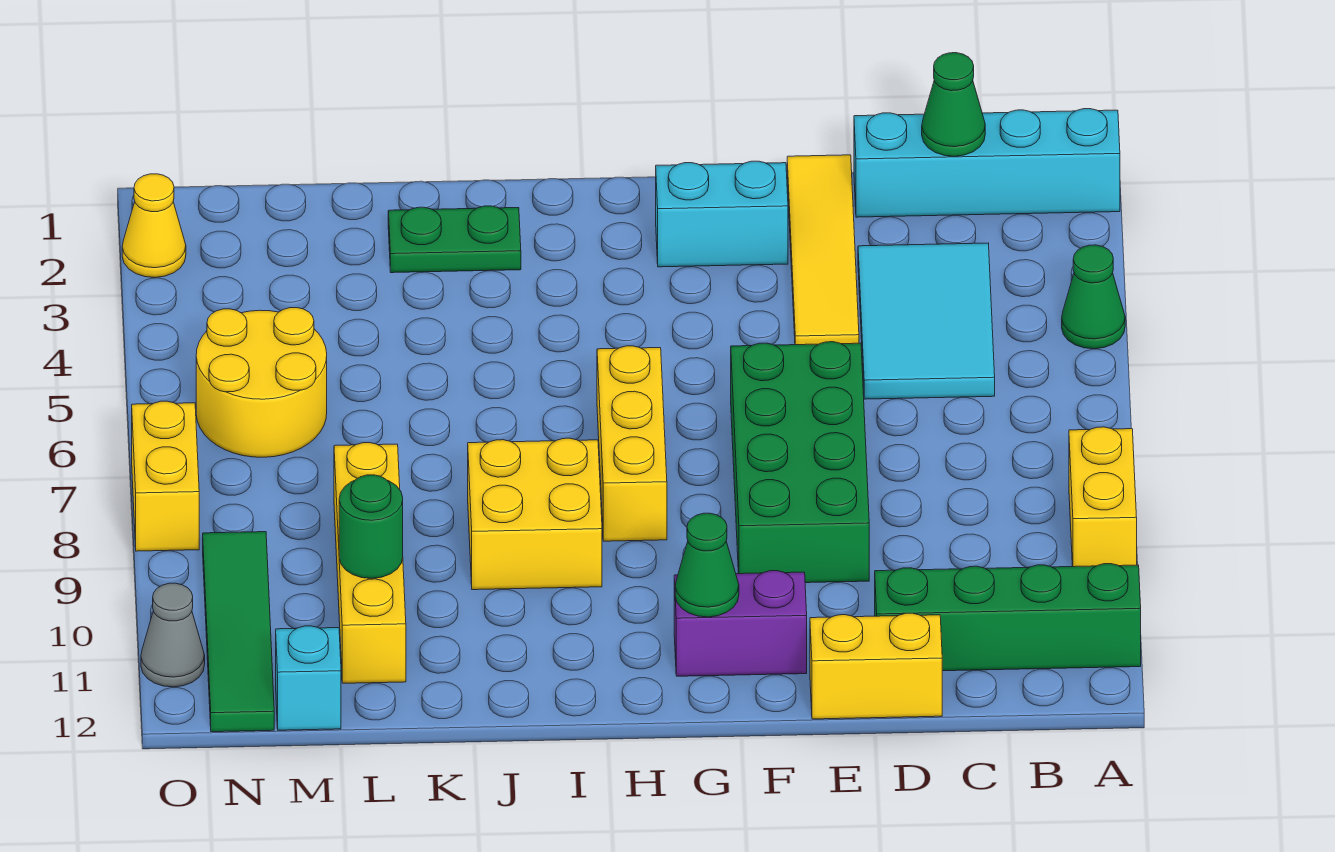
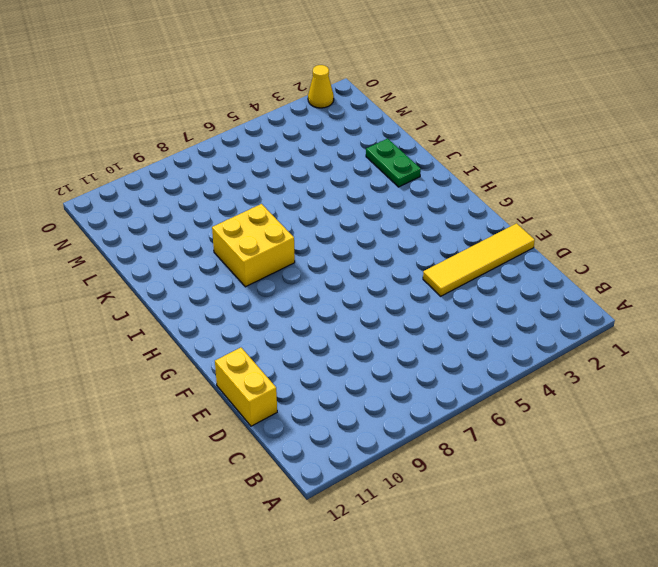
none -> cyan 1x4 brick [854,109,1120,217]
none -> green 1x1 cone [1062,245,1125,349]
none -> yellow 1x2 brick [1069,427,1137,567]

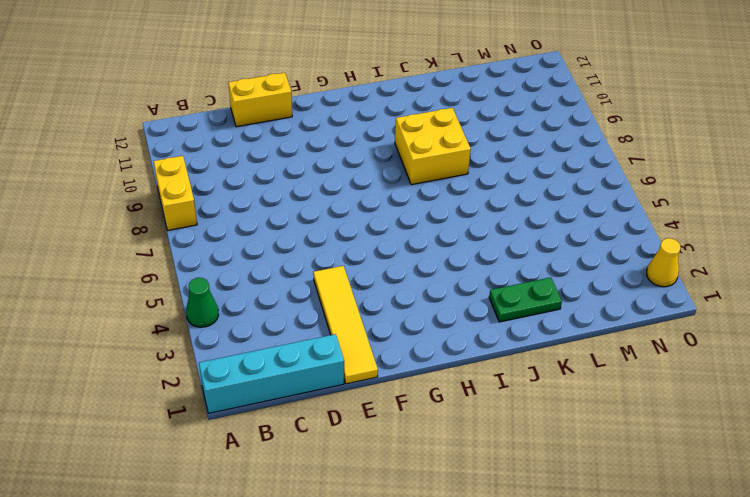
none -> green 1x4 brick [875,564,1141,671]
none -> cyan 2x3 tile [858,243,995,399]
none -> green 2x4 brick [731,342,869,583]

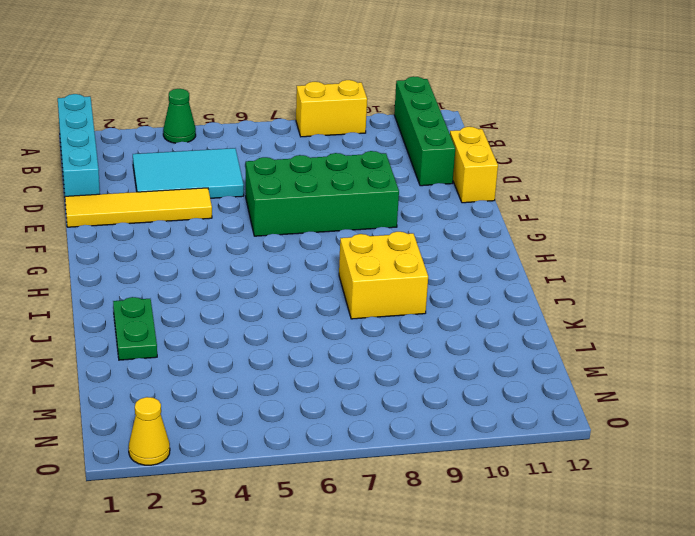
none -> cyan 1x2 brick [656,161,788,267]
none -> purple 1x2 brick [674,571,807,676]
none -> yellow 1x3 brick [597,346,667,541]

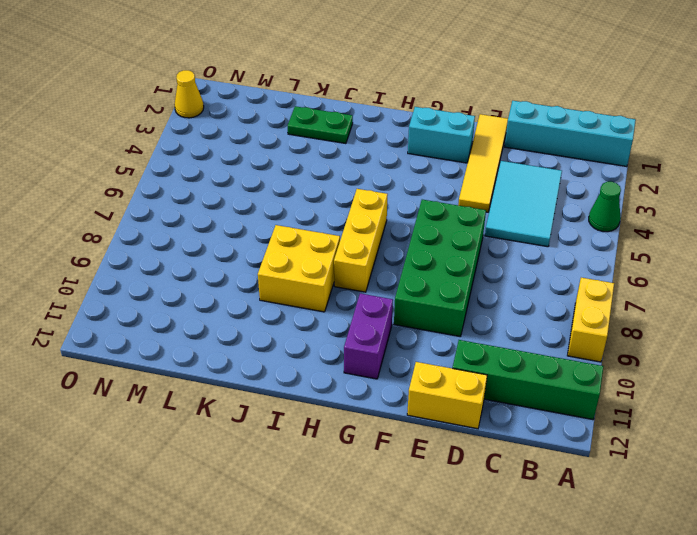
purple 1x2 brick [344,293,393,379] -> purple 1x2 brick turned to [674,571,807,676]
none -> yellow 1x4 brick [334,443,406,683]
none -> yellow 2x2 round brick [196,308,327,457]
none -> cyan 1x1 brick [276,626,341,730]

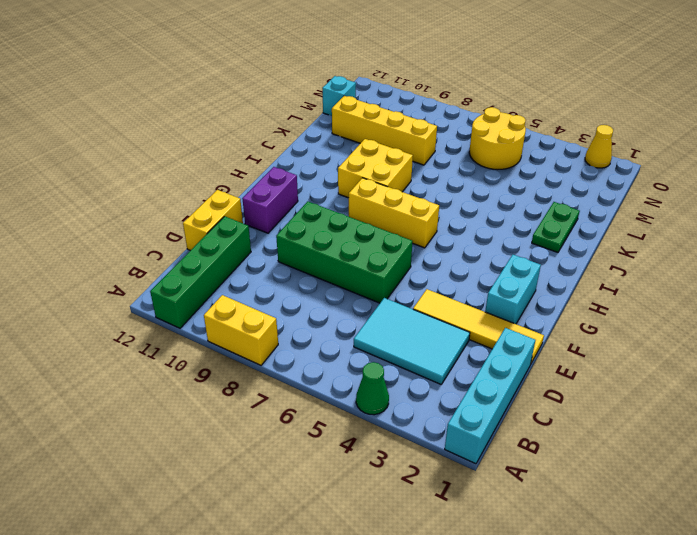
none -> green 1x4 tile [203,532,274,732]
none -> yellow 1x2 brick [132,401,199,551]
none -> grey 1x1 cone [141,583,205,687]

